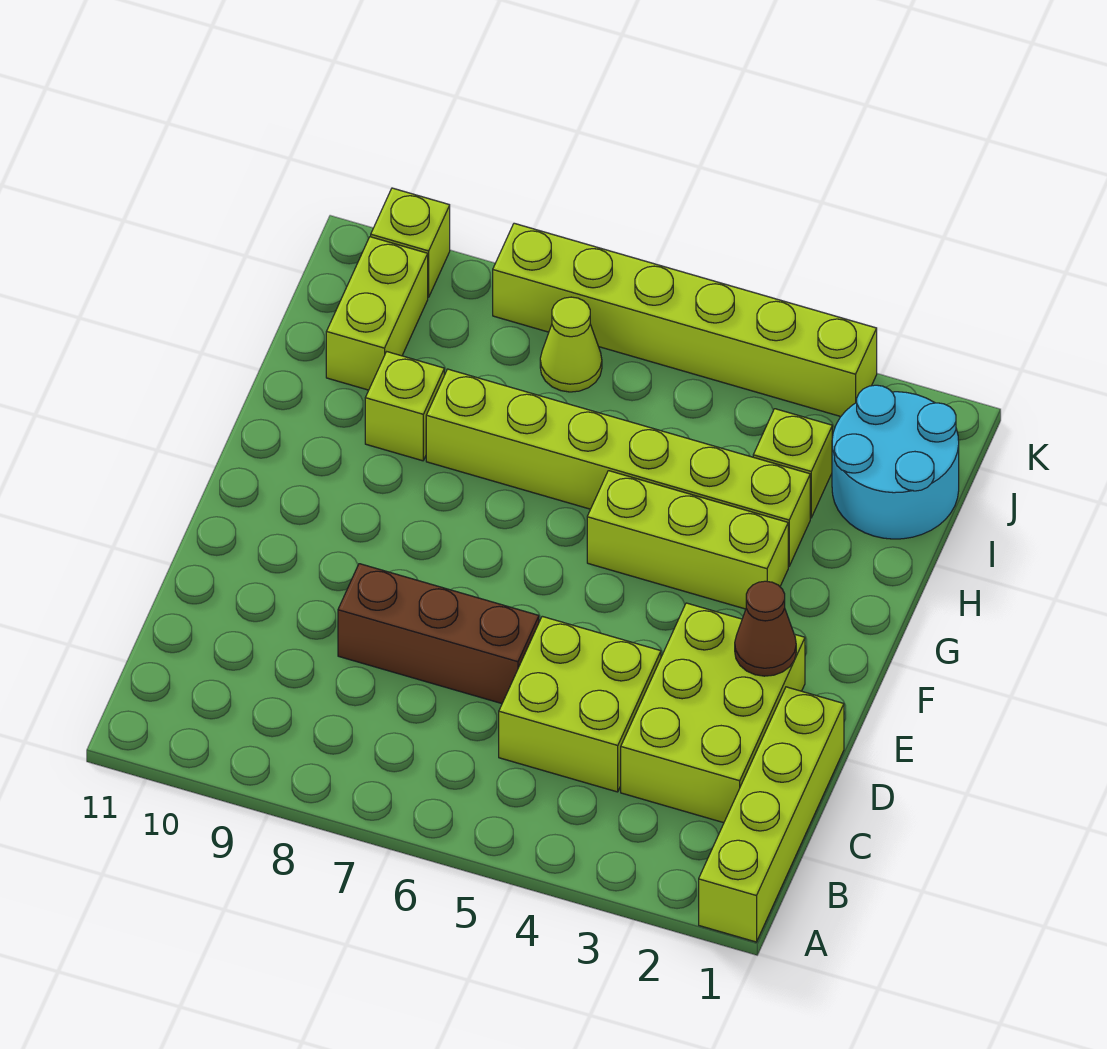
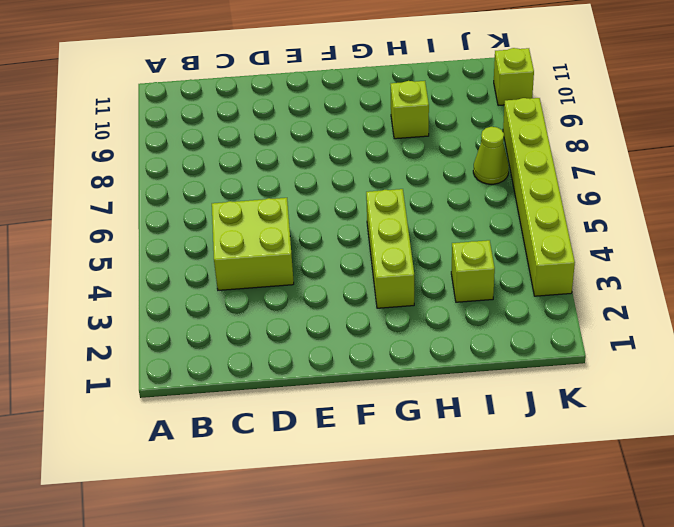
none -> lime 1x4 brick [699,687,844,942]
none -> lime 2x3 brick [621,603,805,823]
none -> brown 1x3 brick [338,564,539,704]

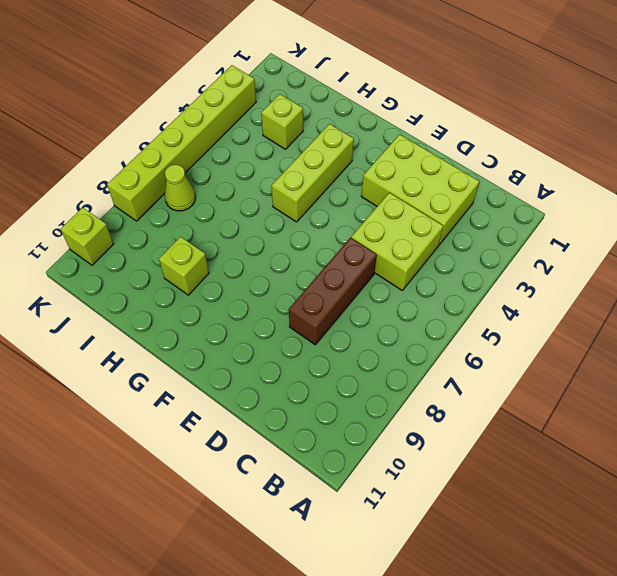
none -> lime 1x4 brick [699,687,844,942]
none -> lime 1x6 brick [426,369,810,566]
none -> cyan 2x2 round brick [832,385,959,539]

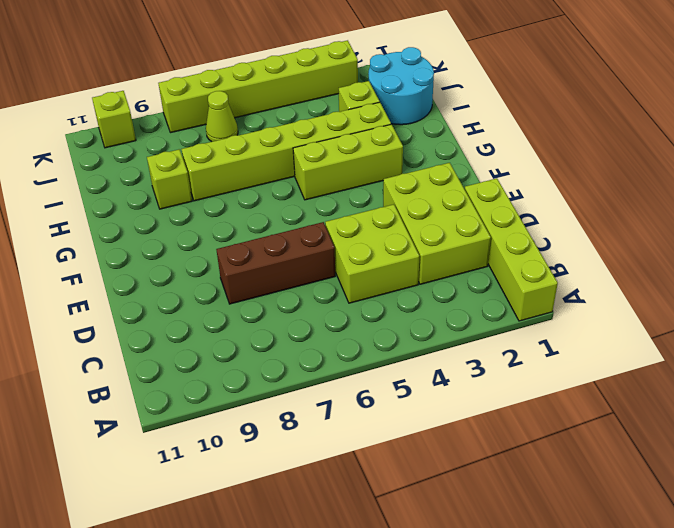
none -> lime 1x2 brick [326,237,428,390]
none -> brown 1x1 cone [735,581,796,676]

